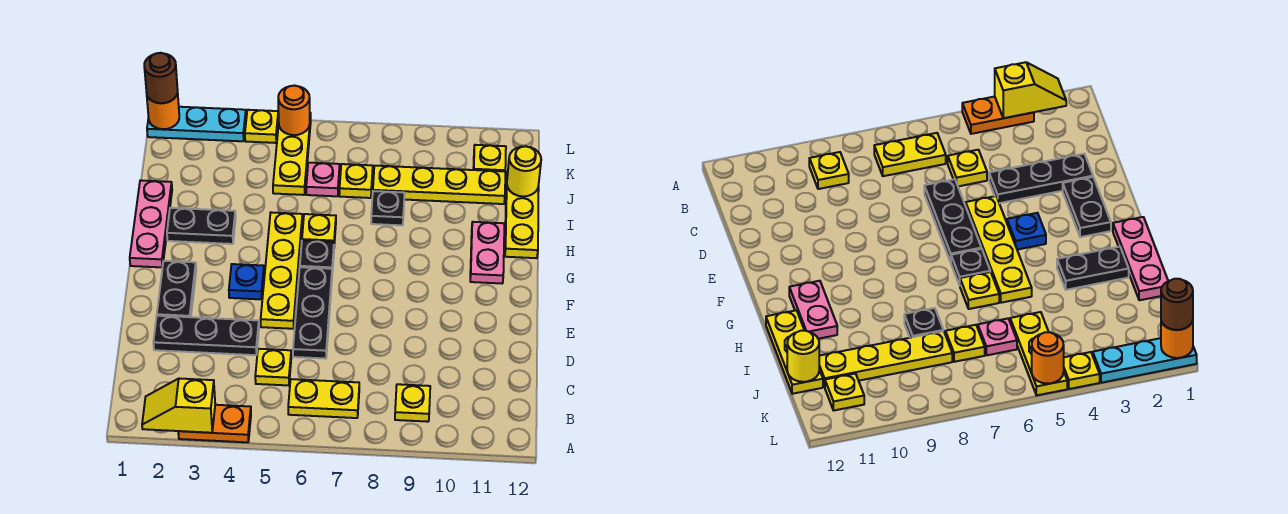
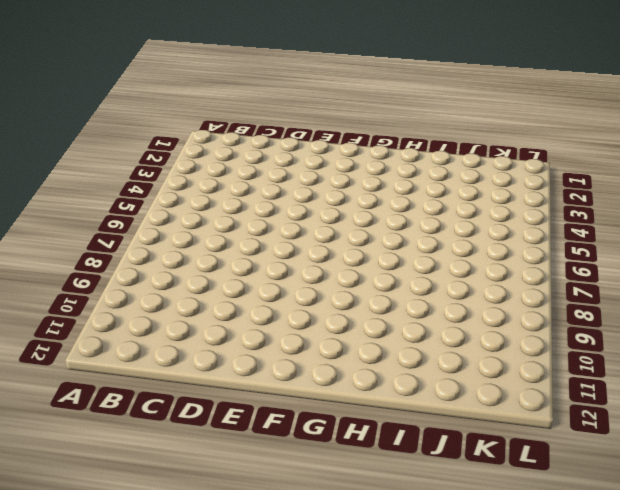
none -> orange 1x2 plate [178,405,251,442]
none -> yellow 1x2 plate [288,379,359,418]
none -> yellow 1x1 plate [395,384,430,422]

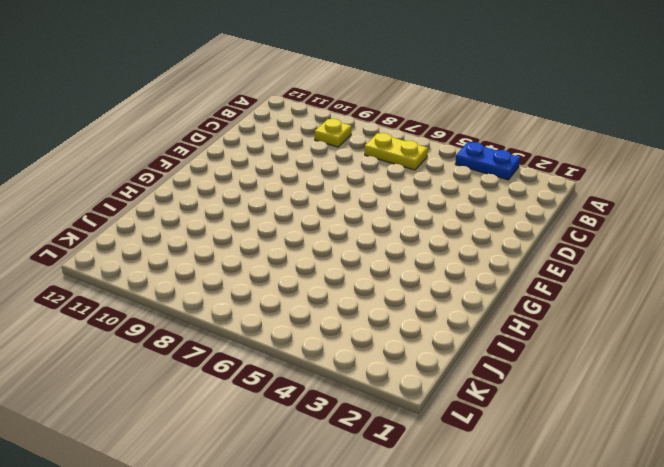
blue 1x2 plate [455,142,520,180] -> orange 1x2 plate [178,405,251,442]
none -> yellow 1x1 plate [255,349,291,385]
none -> black 1x3 plate [153,316,259,355]
none -> black 1x3 plate [293,267,332,359]

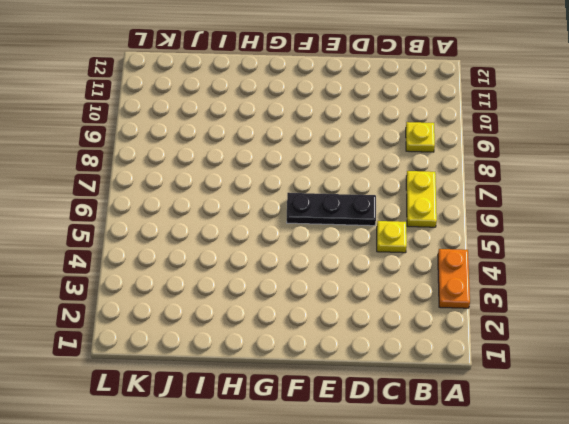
none -> black 1x3 plate [153,316,259,355]
none -> black 1x2 plate [157,261,196,317]
none -> yellow 1x4 plate [261,212,302,329]

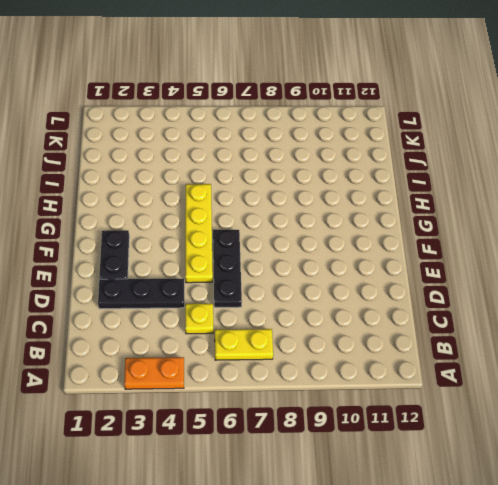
none -> yellow 1x1 plate [395,384,430,422]
none -> blue 1x1 plate [229,264,264,299]
none -> pink 1x3 plate [130,180,172,268]

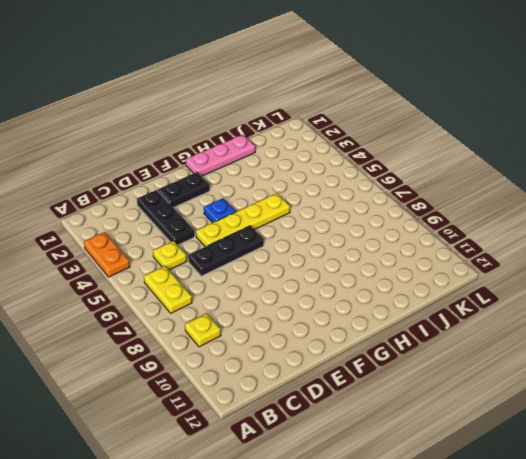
none -> black 1x1 plate [300,240,334,271]
none -> pink 1x2 plate [470,222,504,283]
none -> black 1x2 plate [167,208,236,244]

